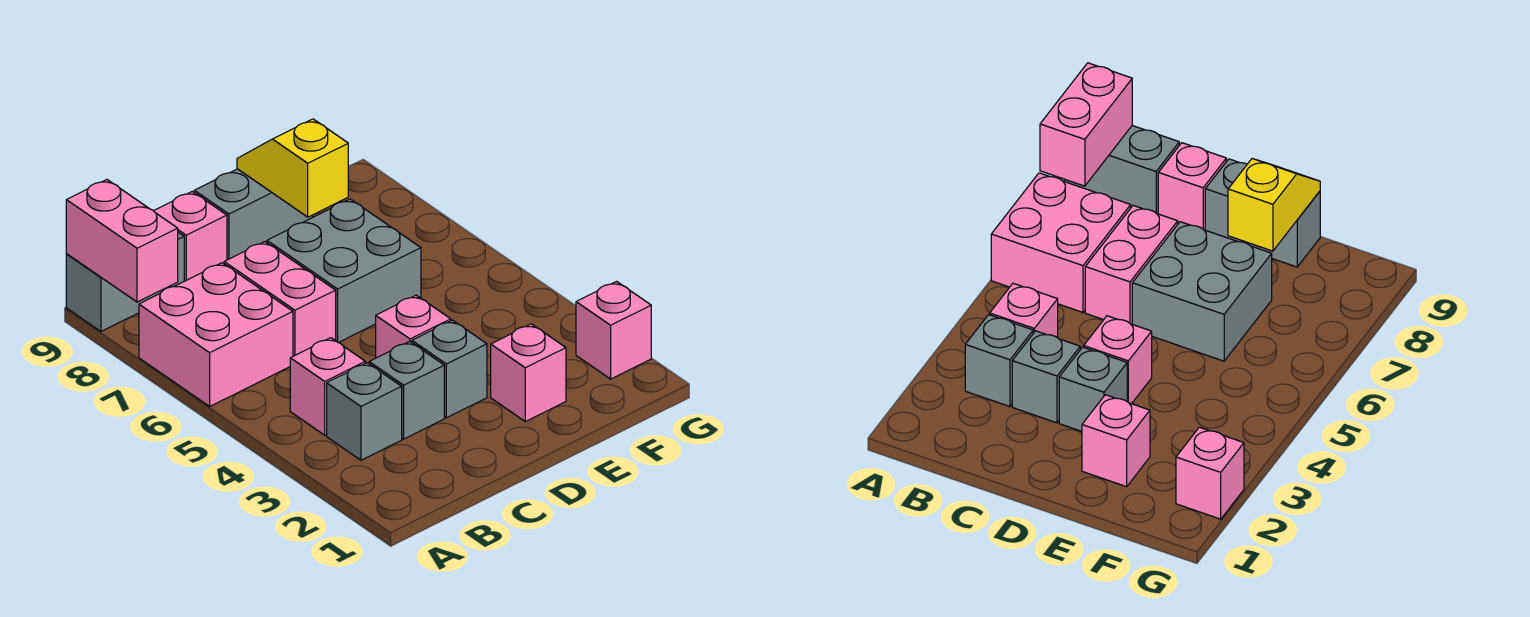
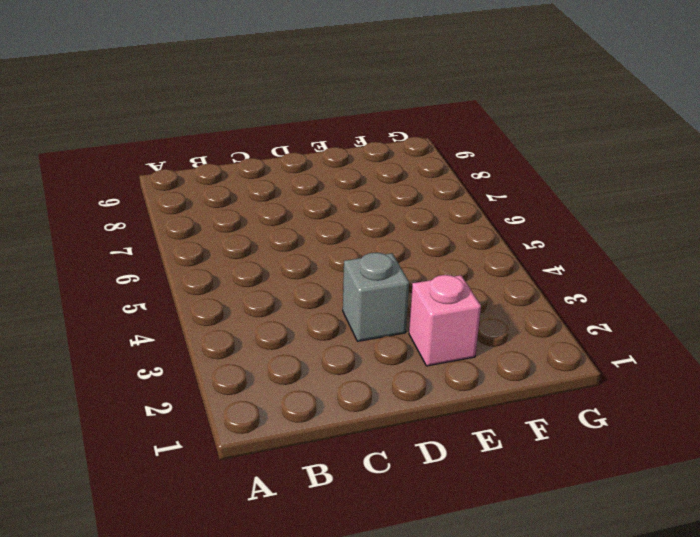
none -> pink 2x2 brick [139,263,293,406]
none -> grey 1x2 brick [66,232,184,331]
none -> grey 1x1 brick [327,363,402,460]

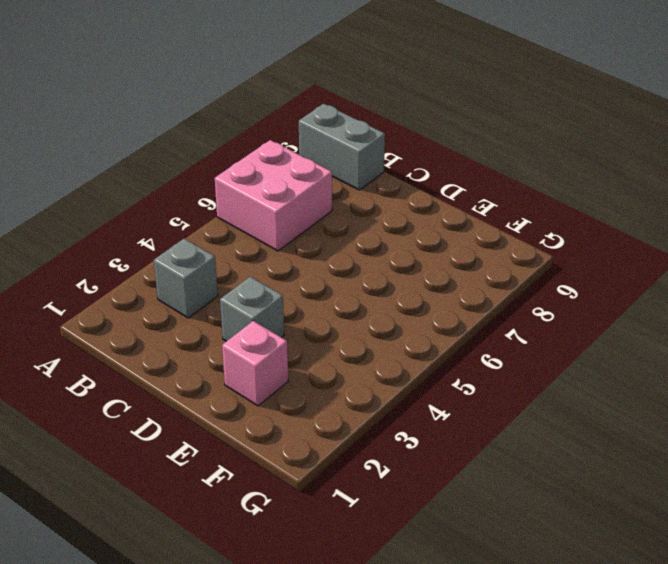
none -> pink 1x1 brick [290,338,365,435]
none -> grey 1x1 brick [369,341,444,439]
none -> pink 1x2 brick [224,242,336,356]

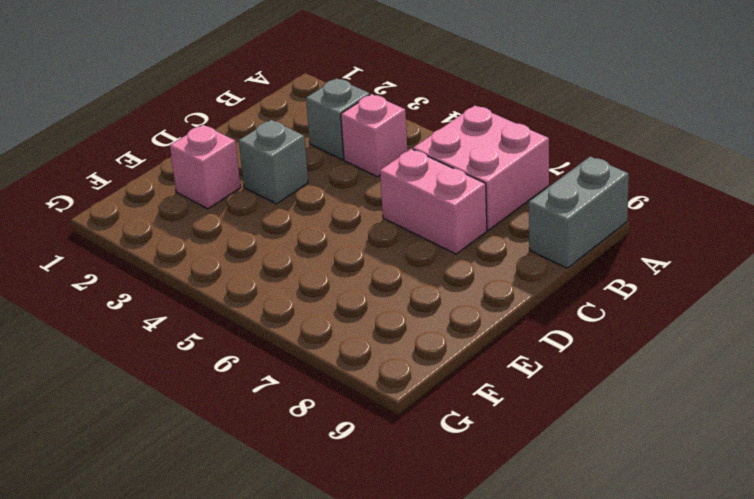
none -> grey 1x1 brick [369,341,444,439]
none -> pink 1x1 brick [154,191,227,281]
none -> pink 1x1 brick [376,295,451,358]

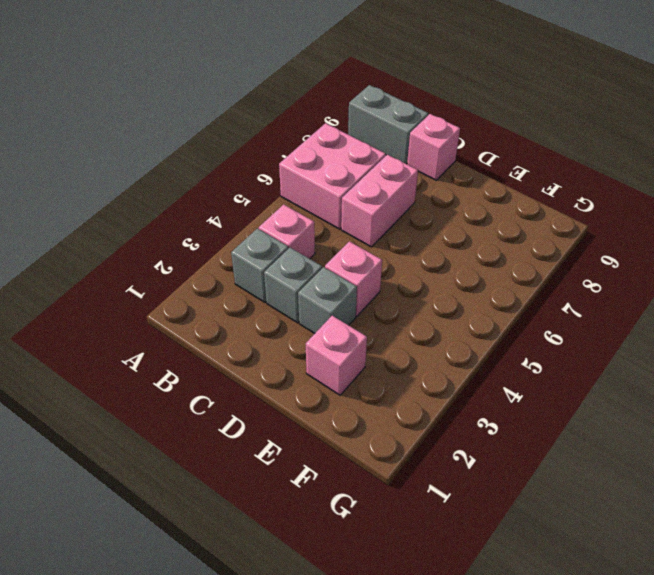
none -> grey 2x2 brick [267,199,421,343]
none -> grey 1x2 brick [194,169,312,260]
none -> pink 1x1 brick [576,281,651,379]

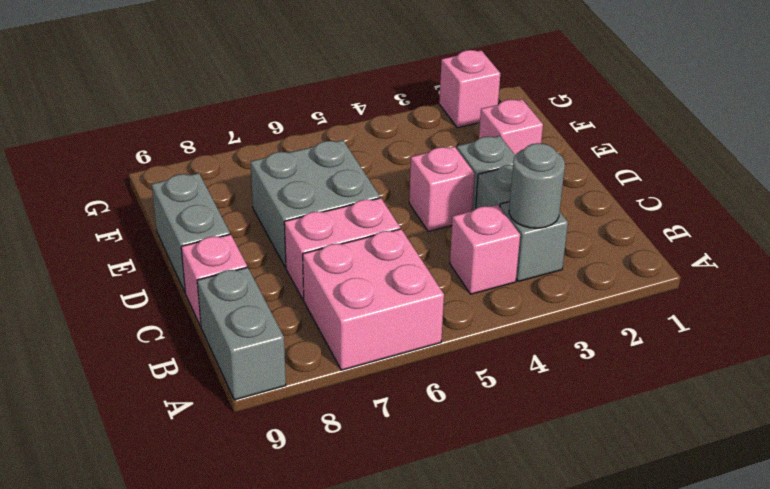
grey 1x1 round brick [509,143,565,228] -> none
none -> pink 1x2 brick [66,180,178,302]
none -> yellow 1x2 slope [237,119,348,217]

